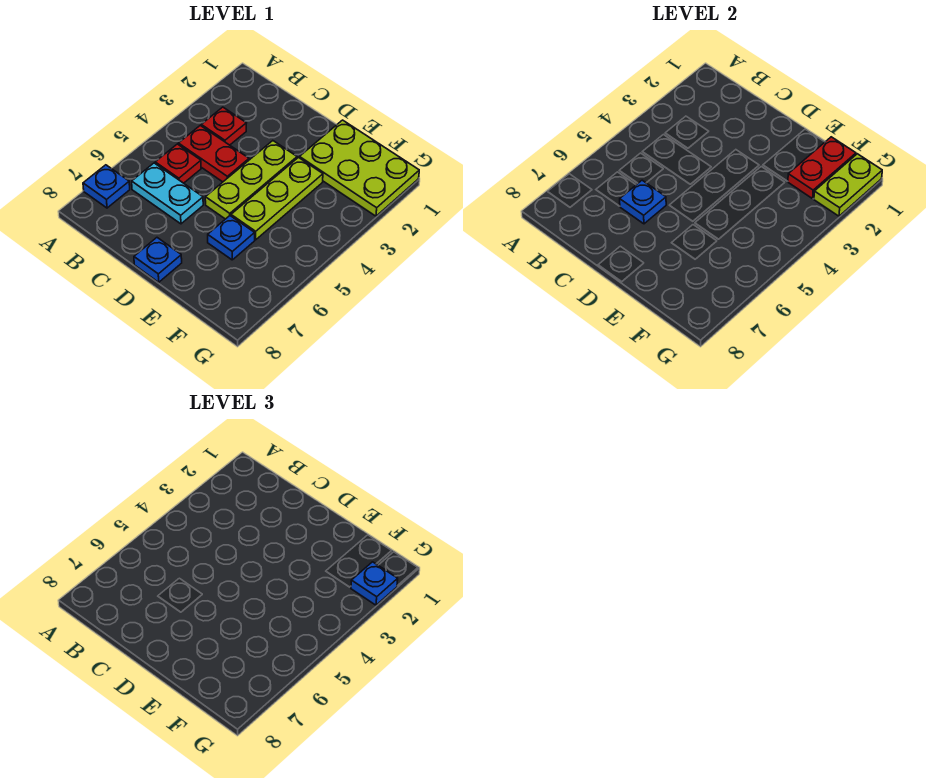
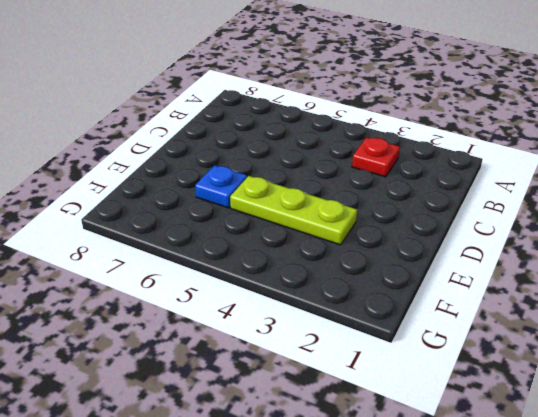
none -> blue 1x1 plate [83,165,130,208]
none -> red 1x2 plate [178,126,249,182]
none -> red 1x1 plate [155,144,201,183]

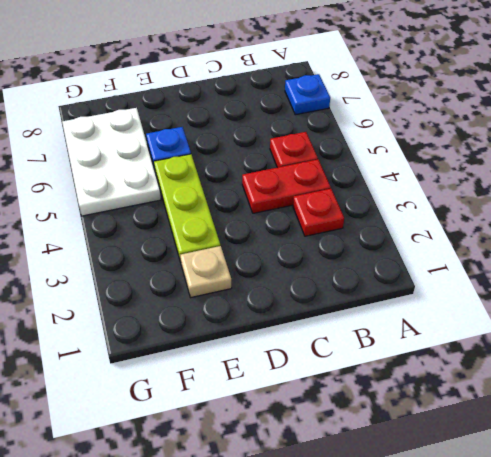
tan 1x1 plate [180,246,232,297] -> lime 2x3 plate [299,120,419,216]
white 2x3 plate [62,108,161,216] -> none
none -> cyan 1x2 plate [132,163,203,224]
none -> lime 1x3 plate [205,141,297,219]
none -> blue 1x1 plate [134,238,182,282]

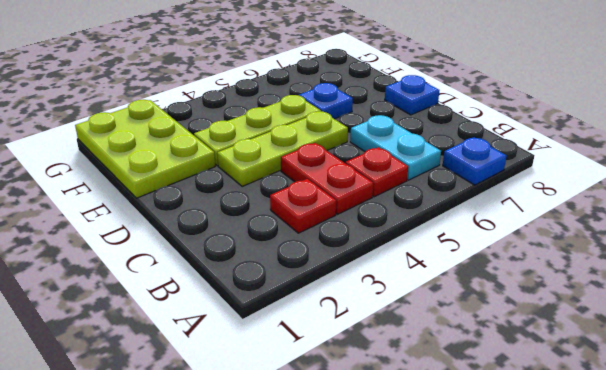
none -> blue 1x1 plate [620,180,666,224]
none -> red 1x2 plate [788,137,856,199]
none -> lime 1x2 plate [814,154,882,216]

